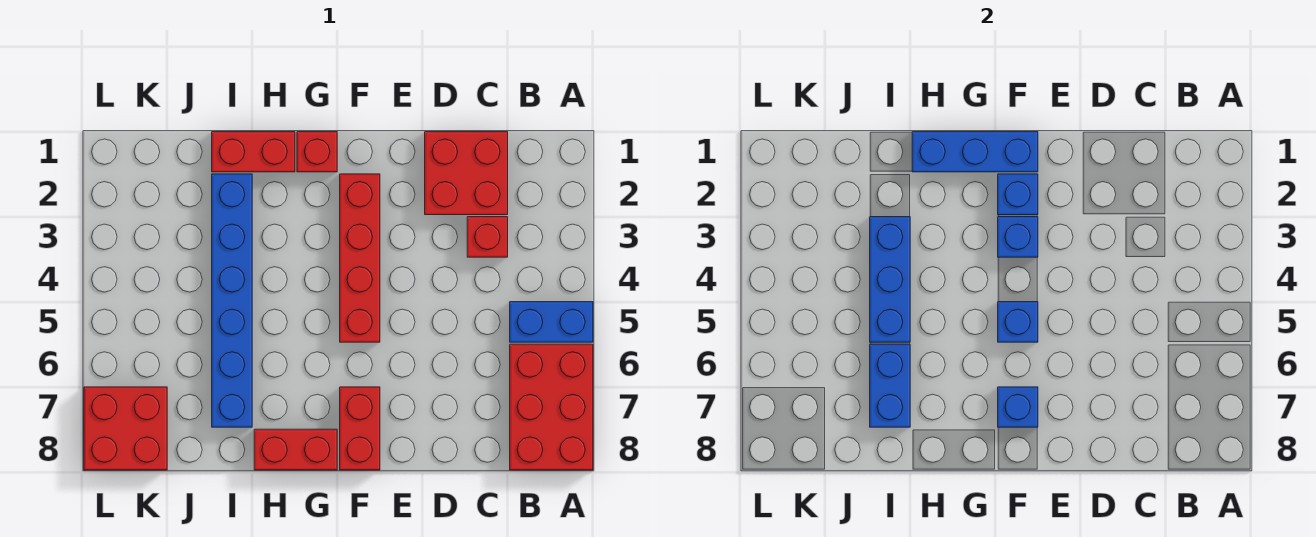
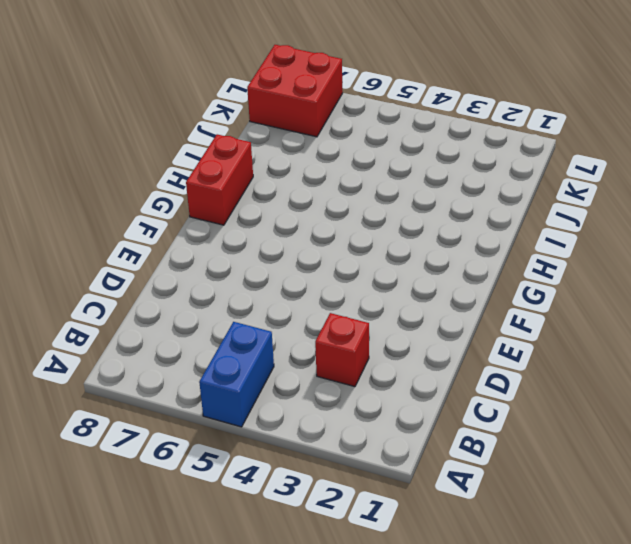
none -> red 2x3 brick [510,344,593,470]
none -> red 2x2 brick [425,132,508,215]
none -> red 1x4 brick [340,174,380,342]

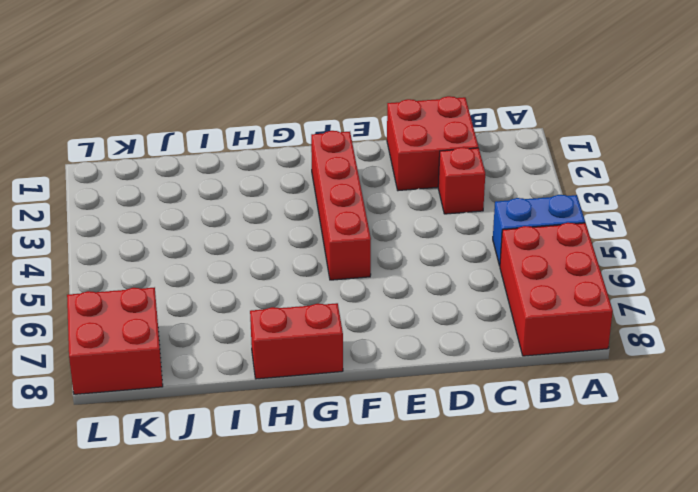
none -> red 1x2 brick [340,387,380,470]
none -> red 1x1 brick [297,132,337,172]
none -> red 1x2 brick [212,132,295,172]

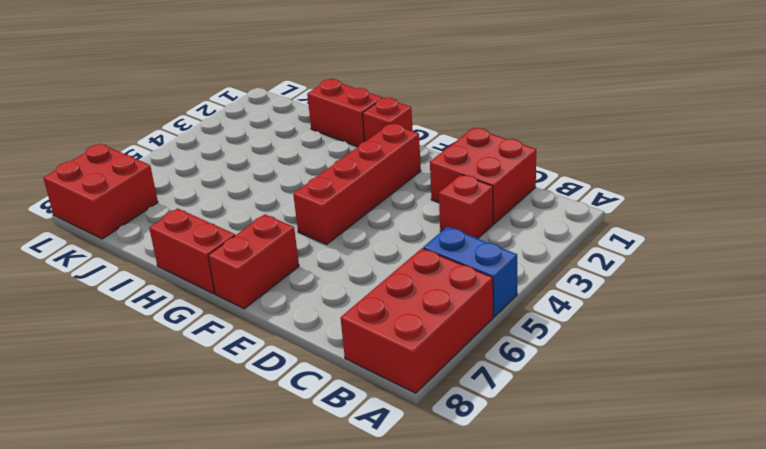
none -> blue 1x6 brick [212,174,252,427]
none -> blue 1x3 brick [912,132,1038,172]
none -> blue 1x1 brick [998,174,1038,215]

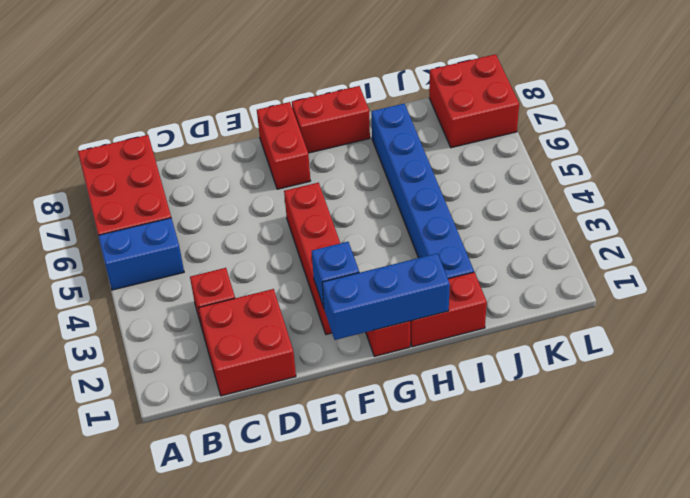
none -> blue 1x1 brick [998,217,1038,257]
none -> blue 1x1 brick [998,302,1038,342]
none -> blue 1x1 brick [998,387,1038,427]

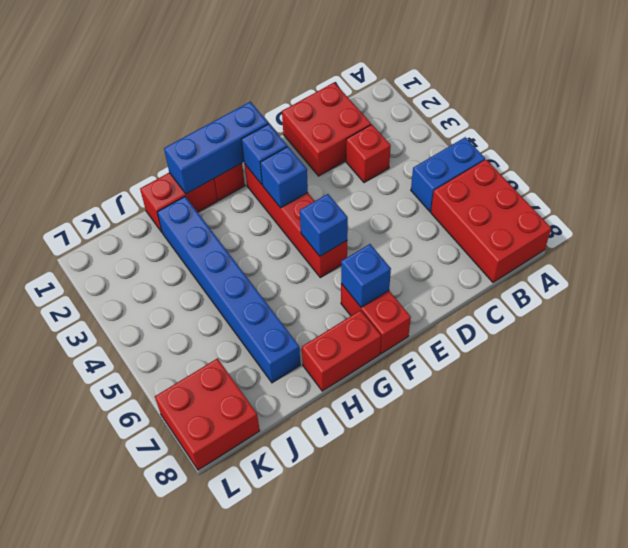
none -> blue 1x3 brick [870,217,910,342]
none -> blue 1x2 brick [870,344,910,427]

